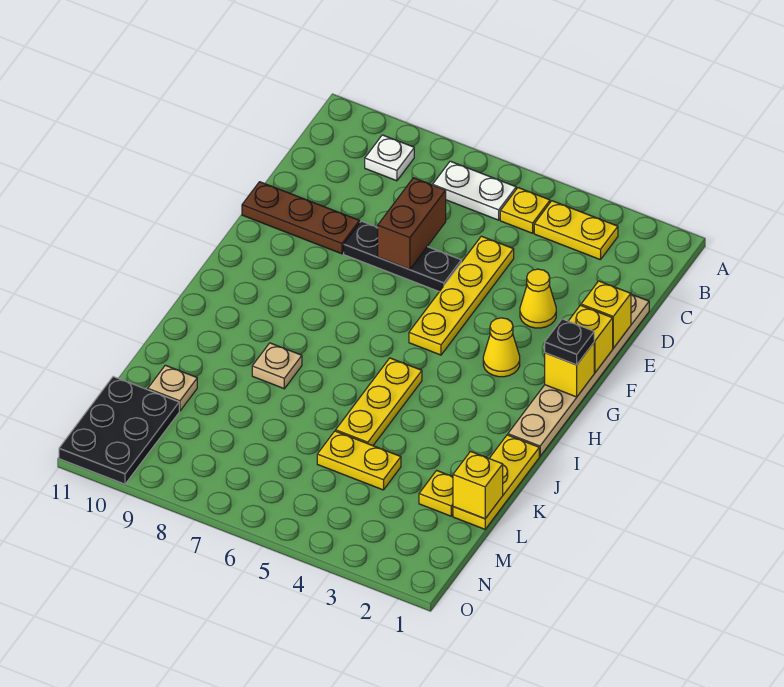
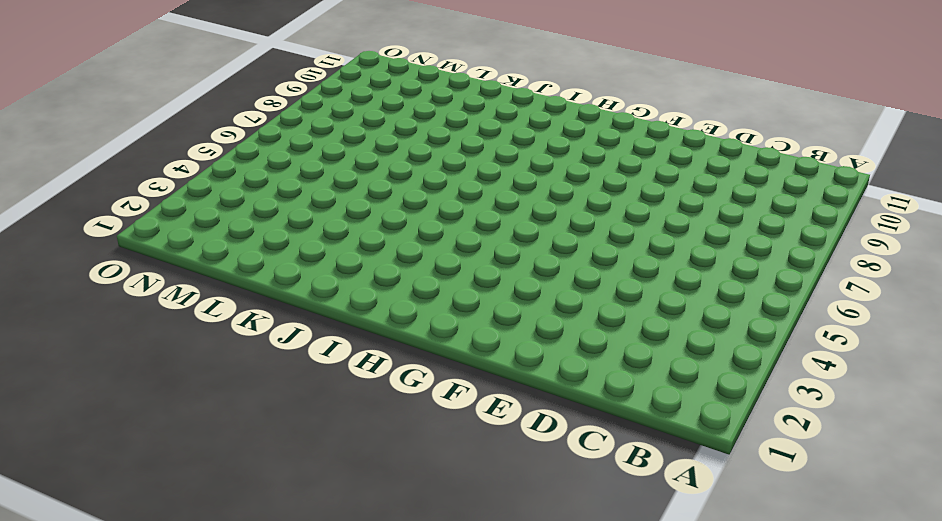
none -> yellow 1x2 plate [534,201,618,260]
none -> yellow 1x1 plate [500,188,550,233]
none -> white 1x2 plate [433,161,516,220]

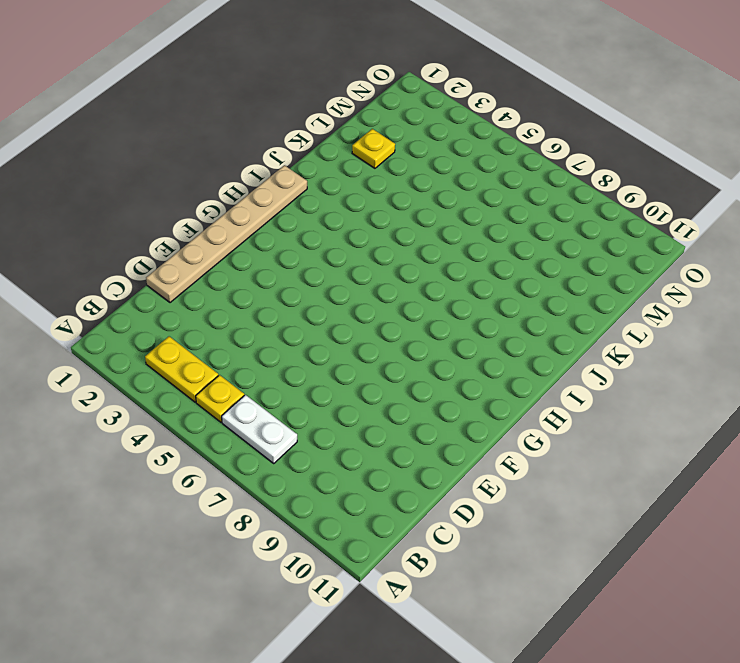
none -> white 1x1 plate [365,135,414,181]
none -> yellow 1x4 plate [409,236,514,355]
none -> yellow 1x1 cone [520,269,556,328]

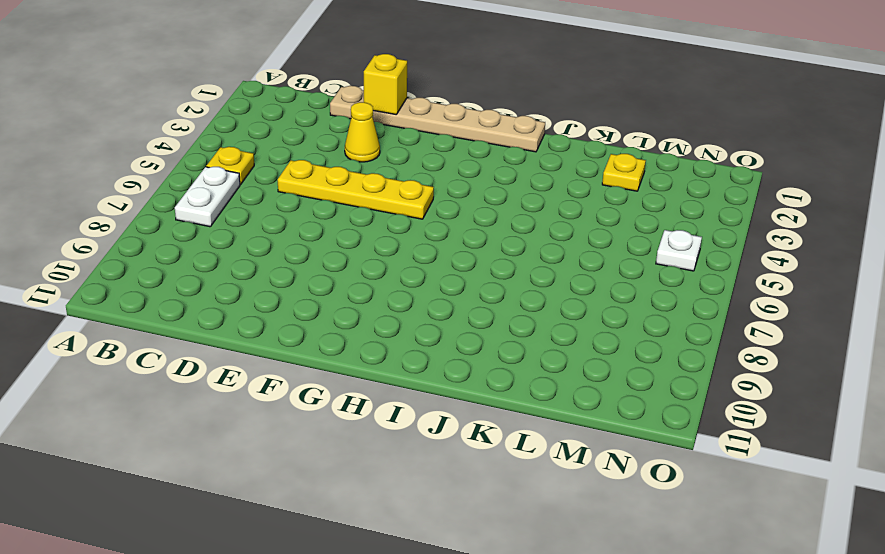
white 1x1 plate [656,230,702,271] -> white 1x1 plate moved to [365,135,414,181]
none -> yellow 1x2 plate [534,201,618,260]
none -> black 1x3 plate [344,221,461,292]
none -> brown 1x3 plate [242,182,360,254]

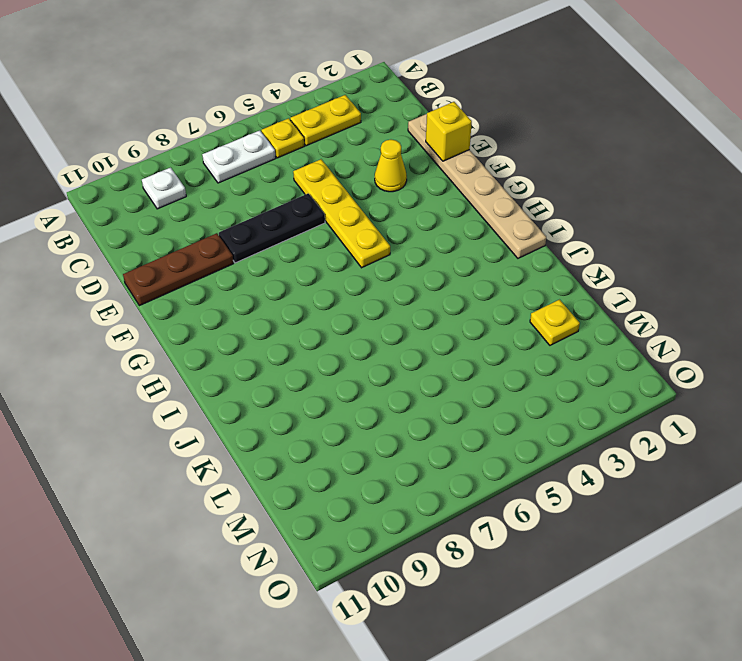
none -> yellow 1x1 cone [483,318,520,377]
none -> yellow 1x3 plate [336,358,422,446]
none -> yellow 1x3 plate [453,435,539,529]

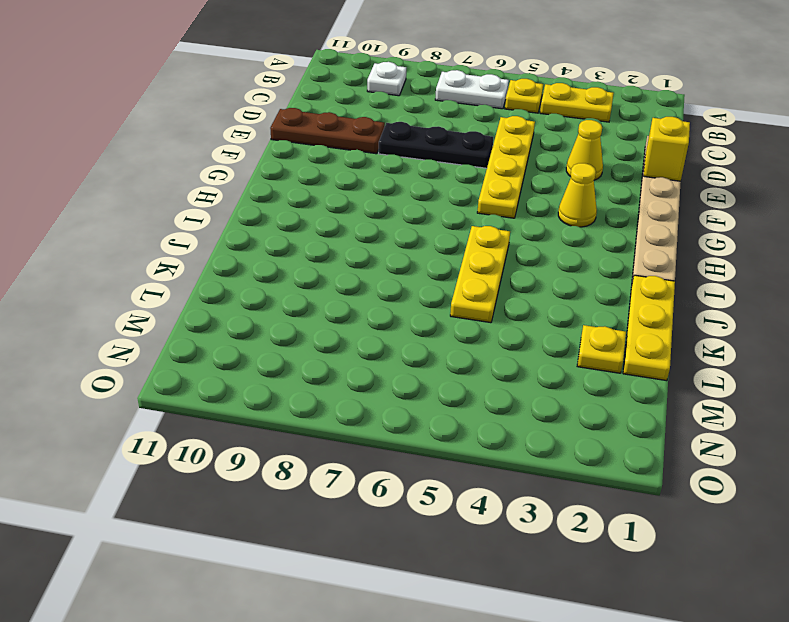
none -> tan 1x1 plate [252,343,302,389]
none -> yellow 1x2 plate [317,431,401,490]
none -> tan 1x1 plate [148,365,197,411]

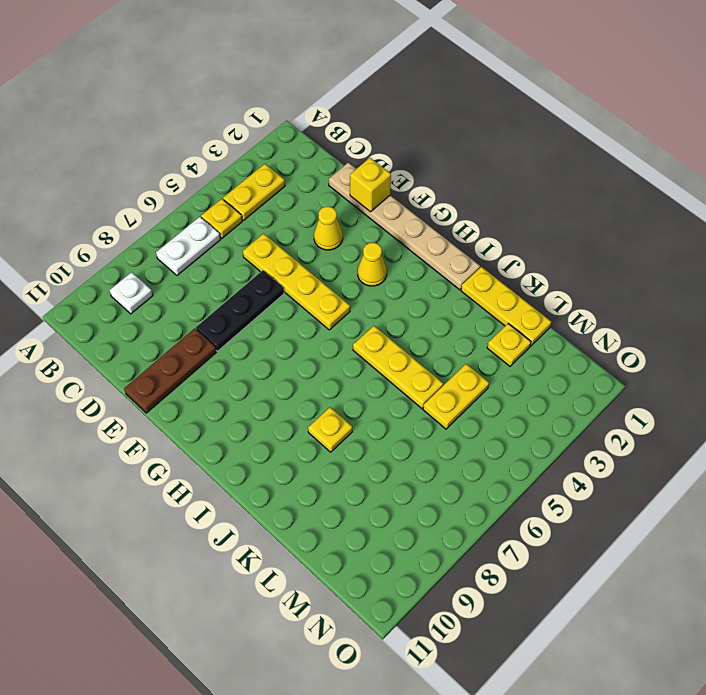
yellow 1x1 plate [308,407,352,452] -> tan 1x1 plate [252,343,302,389]
none -> tan 1x1 plate [148,365,197,411]
none -> black 2x3 plate [59,377,179,484]
none -> brown 1x2 brick [378,178,446,270]

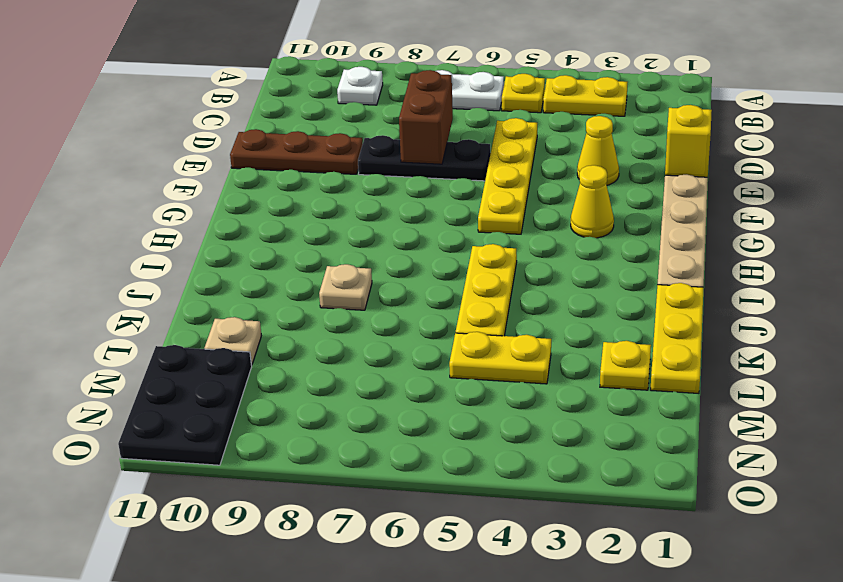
none -> yellow 1x1 brick [569,305,613,373]
none -> yellow 1x1 brick [545,343,594,397]
none -> yellow 1x1 brick [453,451,503,519]

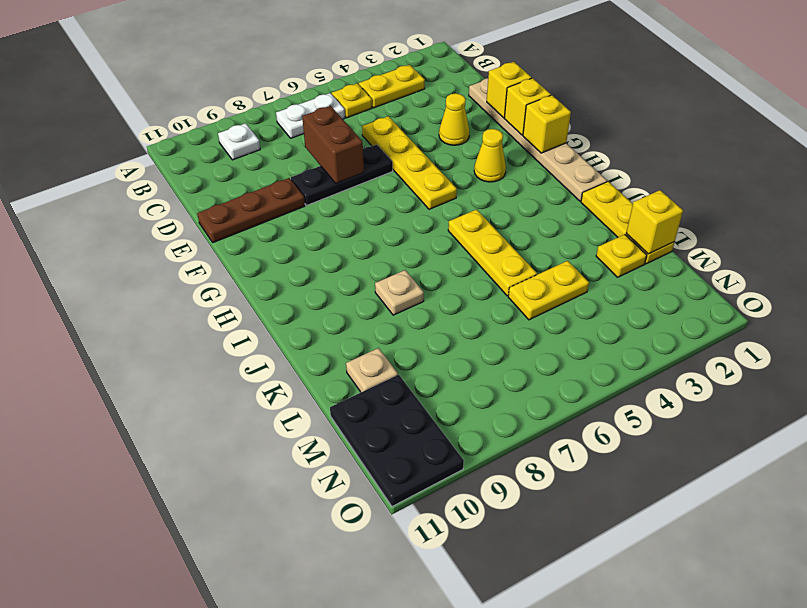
none -> black 1x1 plate [545,319,594,365]

